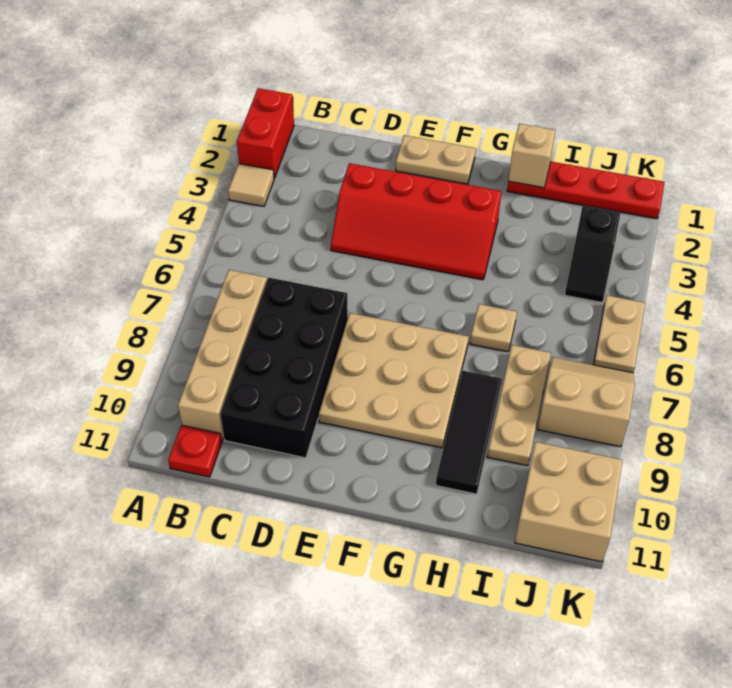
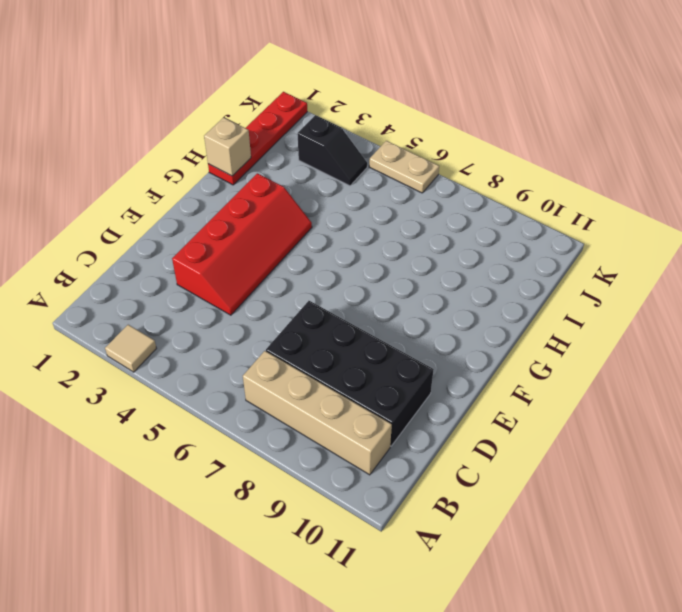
none -> red 1x2 brick [237,88,294,178]
none -> red 1x1 plate [168,425,222,477]
none -> tan 1x2 plate [396,135,476,184]

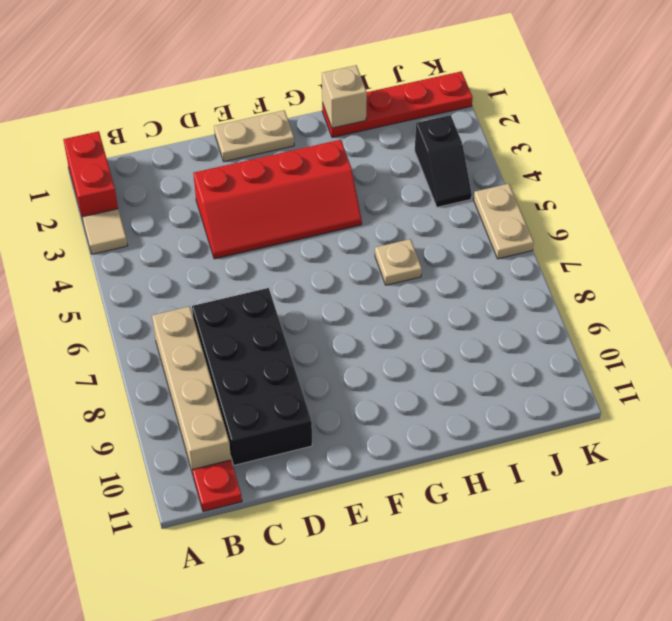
none -> tan 3x3 plate [319,313,468,448]
none -> black 1x3 tile [436,371,502,494]
none -> tan 1x3 plate [487,345,551,466]

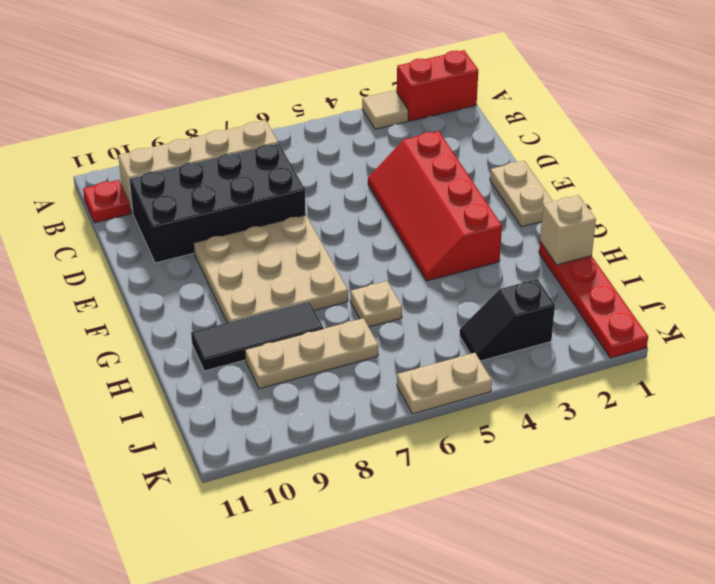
none -> tan 2x2 slope [538,357,635,447]
none -> tan 2x2 brick [515,442,623,562]

